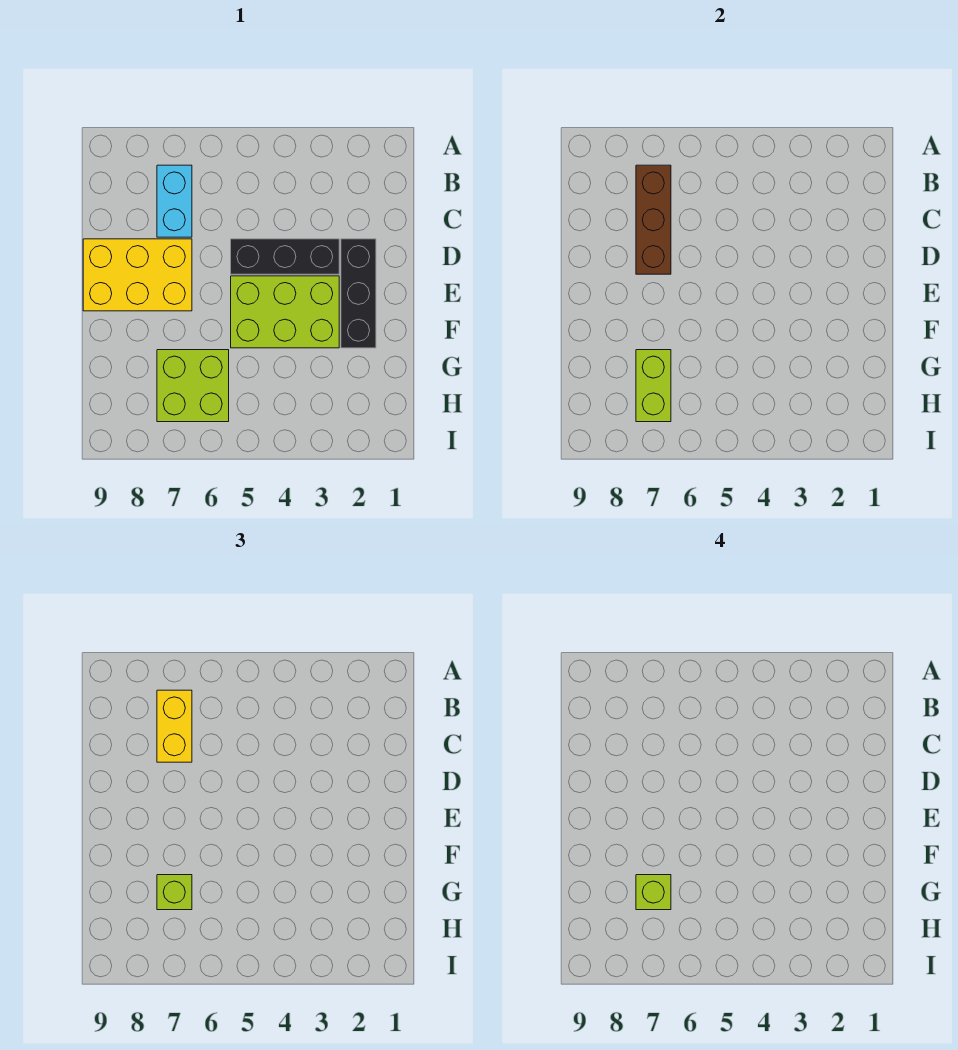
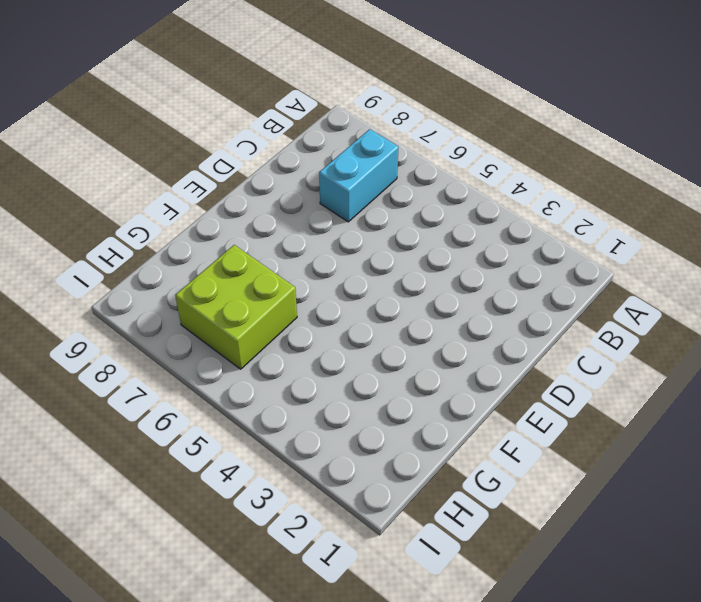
none -> black 1x3 brick [341,239,376,348]
none -> black 1x3 brick [231,239,339,274]

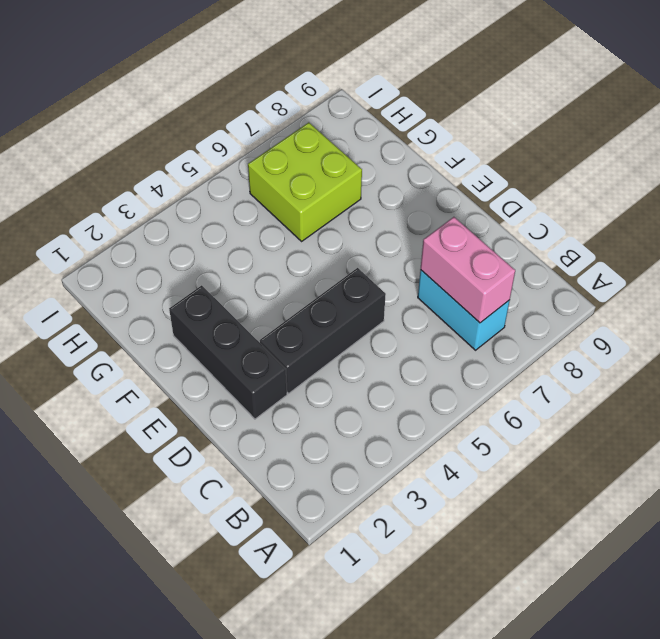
pink 1x2 brick [421,217,515,323] -> brown 1x3 brick [636,165,671,274]
none -> yellow 2x3 brick [83,239,192,311]
none -> lime 2x3 brick [231,276,339,348]

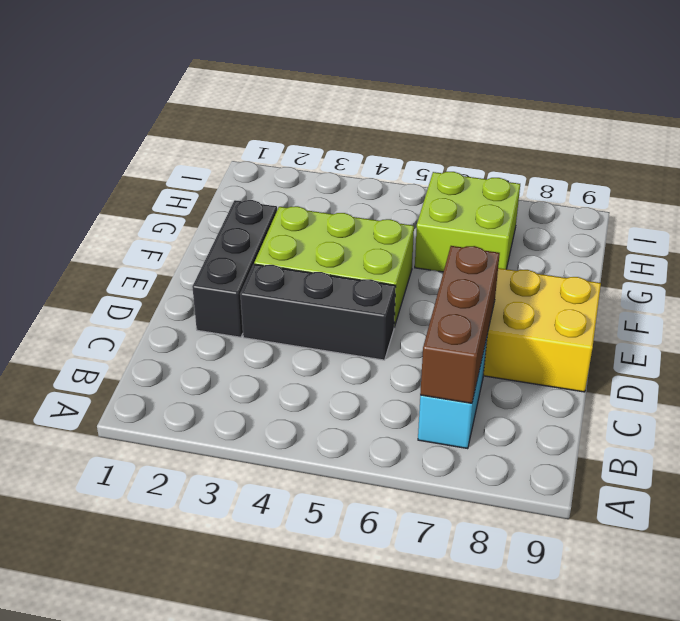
none -> lime 1x2 brick [636,350,671,422]
none -> yellow 1x2 brick [157,690,192,762]

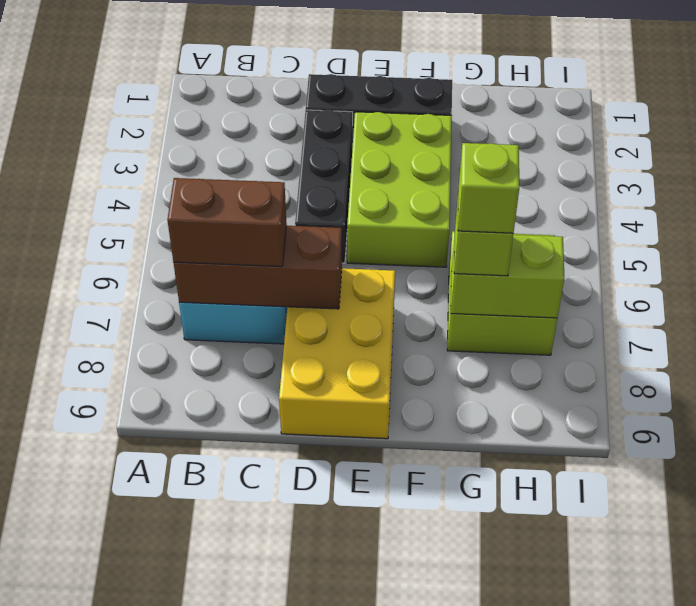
brown 1x2 brick [167,178,287,267] -> yellow 1x2 brick [157,690,192,762]

